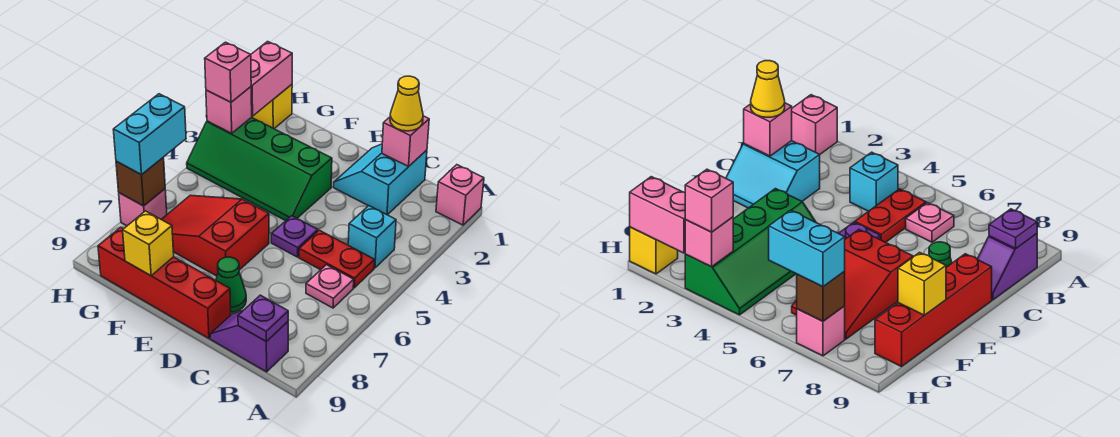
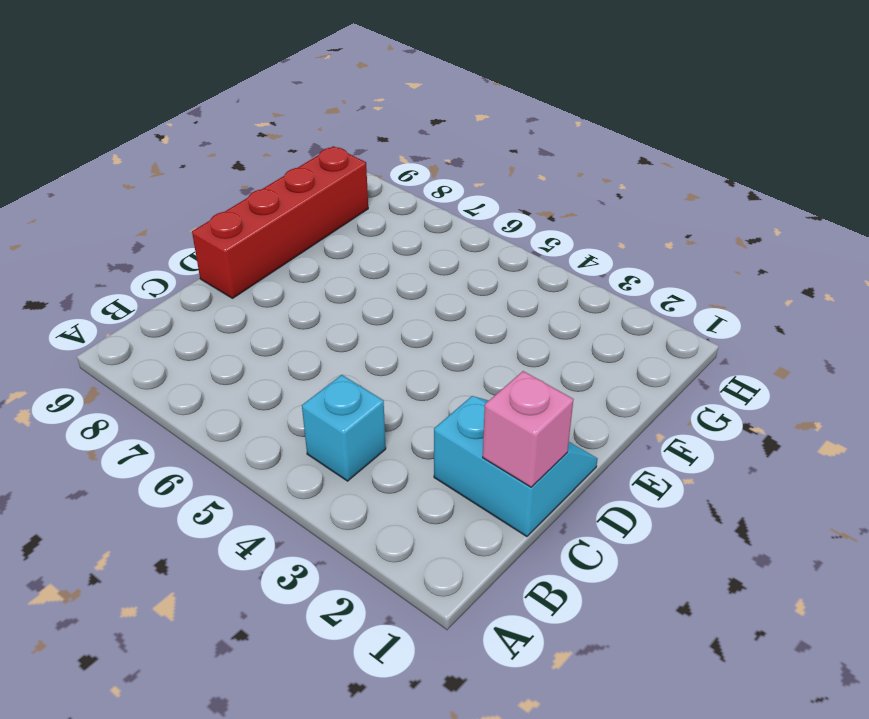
none -> pink 1x1 brick [436,165,484,225]
none -> red 1x2 plate [299,230,375,288]
none -> pink 1x1 plate [306,265,354,308]

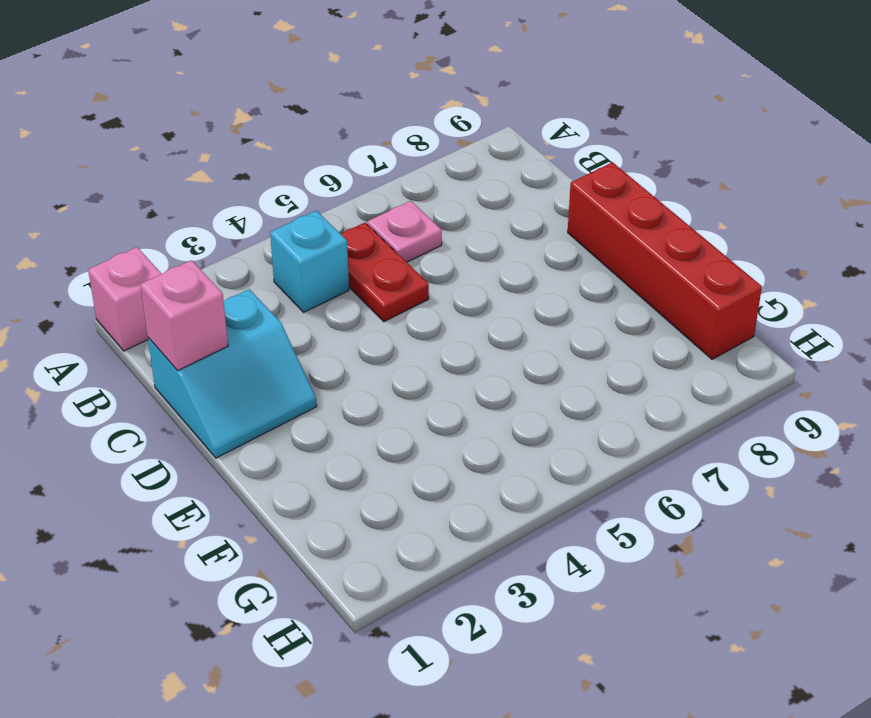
none -> purple 1x2 slope [210,311,288,372]
none -> purple 1x1 plate [271,216,318,257]
none -> green 1x1 cone [216,257,246,312]

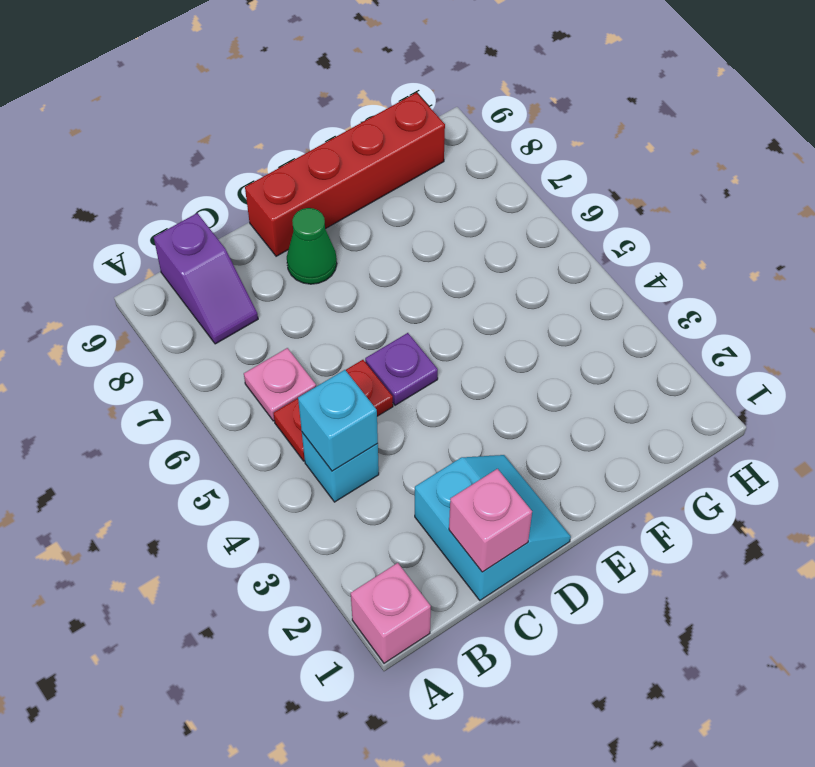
cyan 1x1 brick [298,370,378,471] -> none
purple 1x2 slope [154,213,258,344] -> purple 1x2 slope turned to [210,311,288,372]
none -> green 2x4 slope [187,117,332,221]
none -> red 2x3 slope [161,195,269,276]
none -> yellow 1x1 brick [252,84,292,129]

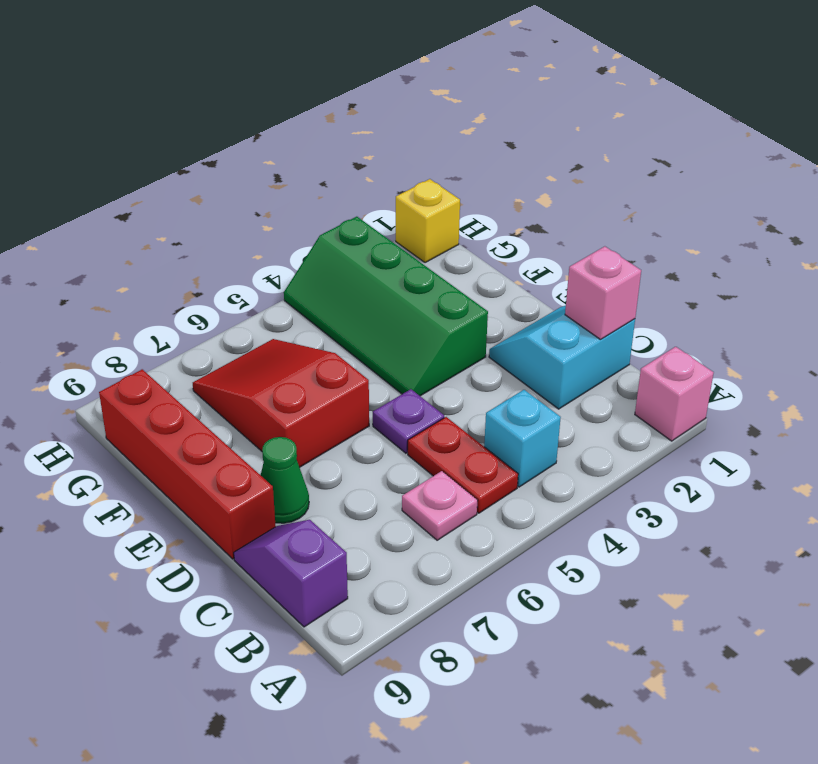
none -> pink 1x1 brick [119,189,167,226]
none -> purple 1x1 plate [238,295,288,342]
none -> yellow 1x1 brick [123,211,174,276]

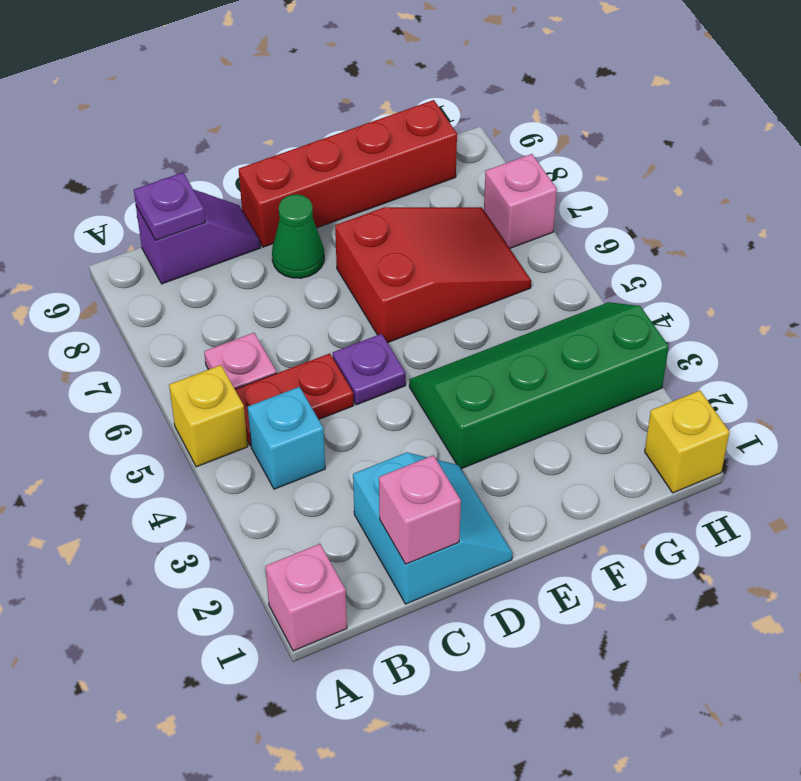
yellow 1x1 brick [169,365,248,467] -> yellow 1x1 brick moved to [123,211,174,276]
none -> pink 1x2 brick [251,42,292,116]
none -> pink 1x1 brick [206,87,252,133]
none -> brown 1x1 brick [116,158,165,206]

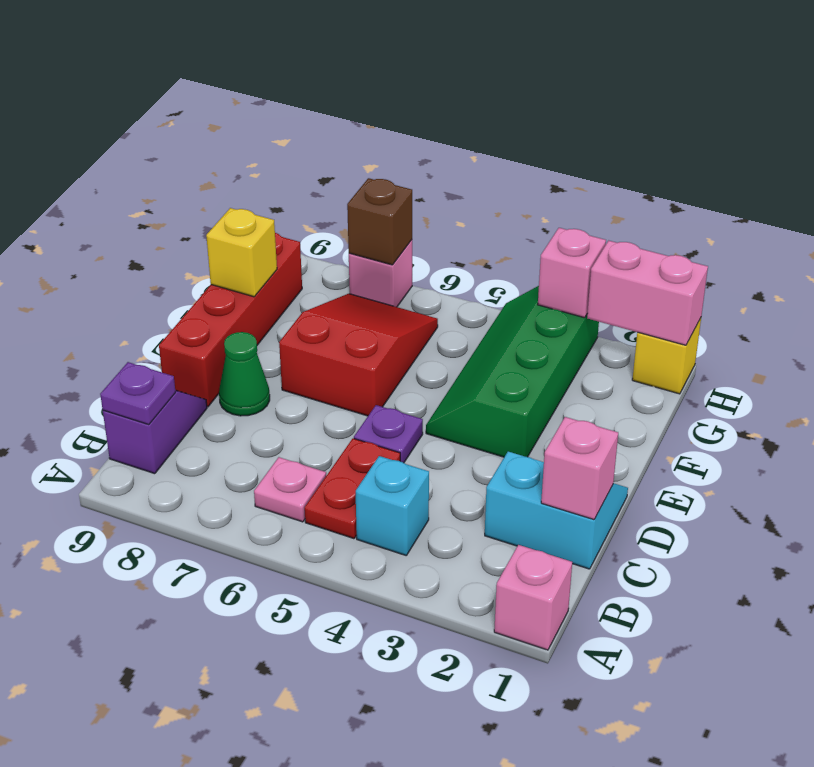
none -> yellow 1x1 cone [390,76,423,131]
none -> pink 1x1 brick [205,42,251,102]
none -> cyan 1x2 brick [113,94,186,175]

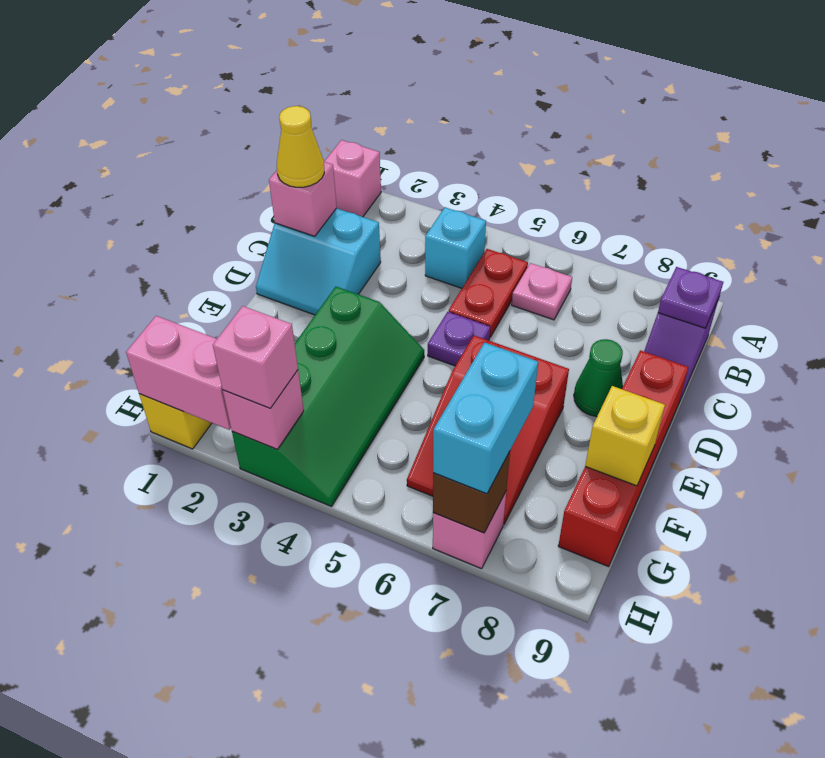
cyan 1x2 brick [433,343,538,494] -> cyan 1x2 brick turned to [113,94,186,175]

